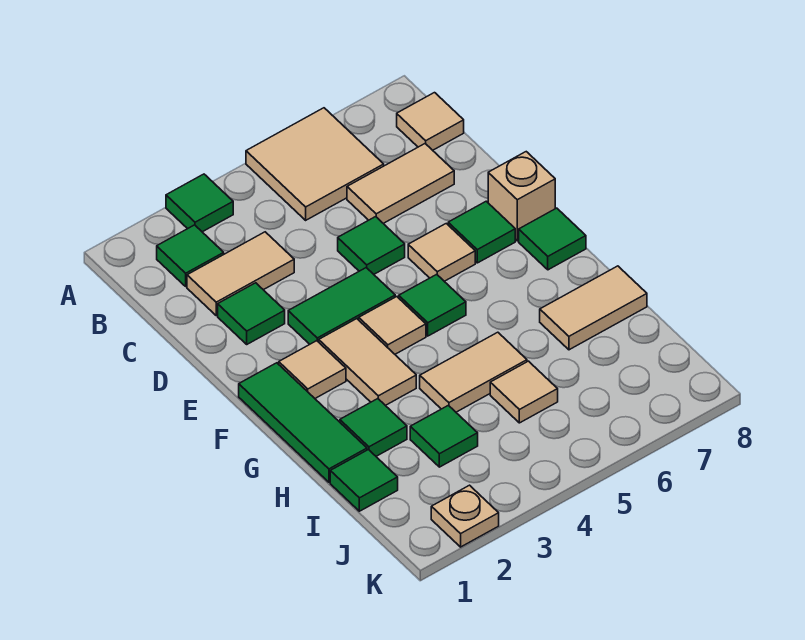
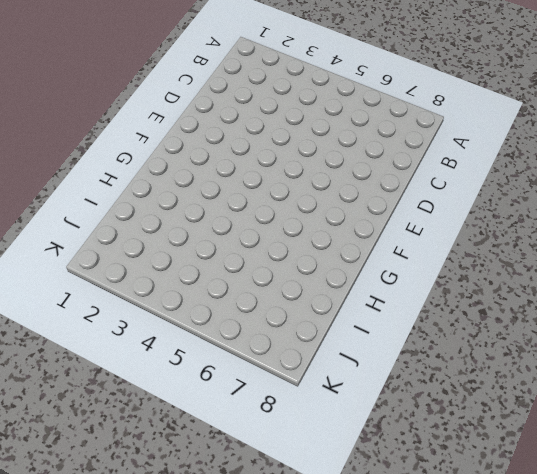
none -> green 1x1 tile [166,174,233,232]
none -> tan 2x2 tile [246,108,384,220]
none -> green 1x1 tile [157,225,224,286]

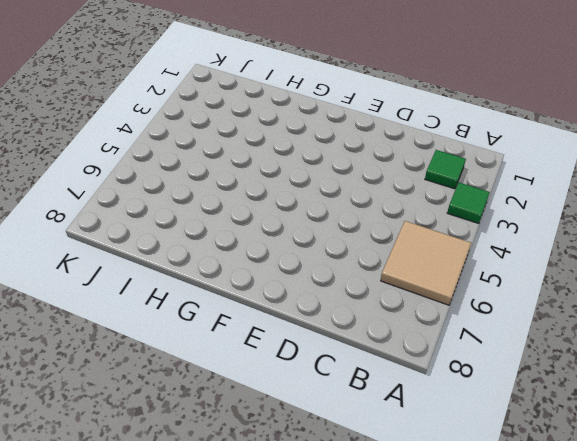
none -> tan 1x1 tile [397,93,464,150]
none -> tan 1x2 tile [187,232,294,315]
none -> tan 1x2 tile [347,144,454,223]

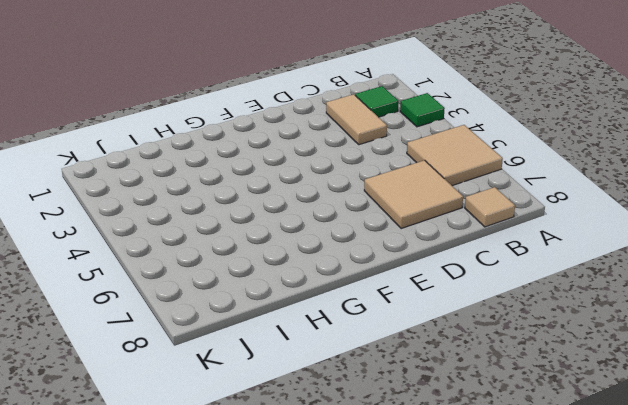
tan 2x2 tile [364,160,463,229] -> tan 1x2 tile [347,144,454,223]
none -> green 1x1 tile [218,283,285,344]
none -> green 1x1 tile [338,217,405,274]
none -> green 1x2 tile [288,268,395,344]

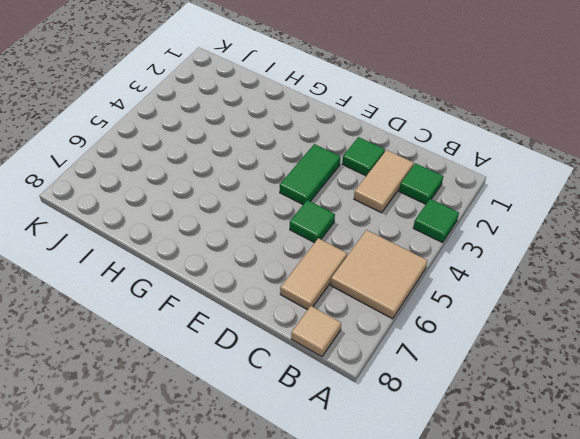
none -> tan 1x1 tile [408,224,475,281]
none -> green 1x1 tile [448,201,515,263]
none -> tan 1x1 brick [488,152,555,241]

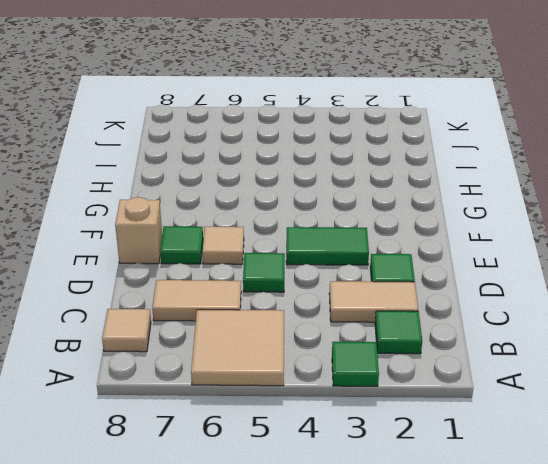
none -> green 1x3 tile [239,363,367,482]
none -> tan 1x1 tile [279,341,346,398]
none -> tan 1x2 tile [319,319,416,406]

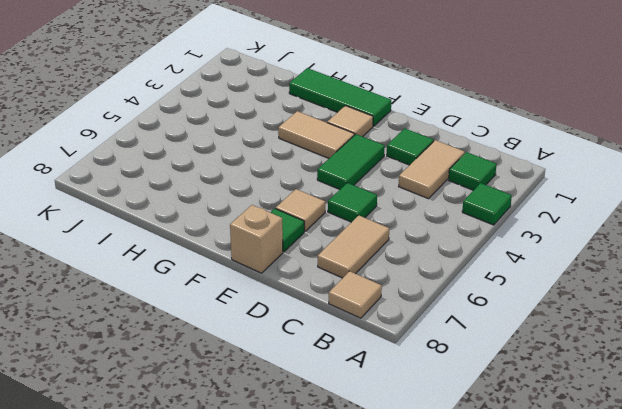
none -> tan 2x2 tile [246,108,384,220]
none -> tan 1x1 tile [359,297,426,354]
none -> green 1x1 tile [399,274,466,336]

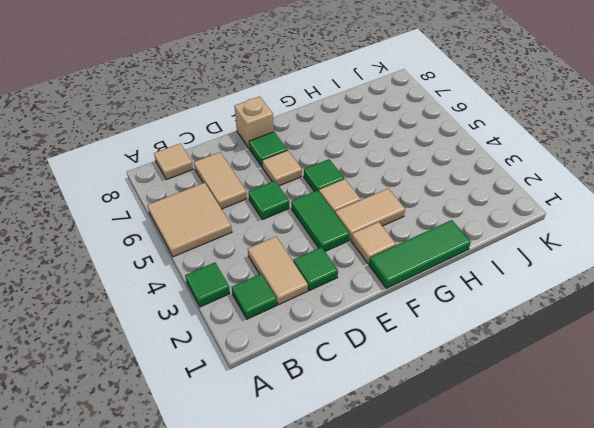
none -> green 1x1 tile [519,208,586,270]
none -> green 1x1 tile [340,399,407,456]
none -> tan 1x2 tile [420,332,527,412]

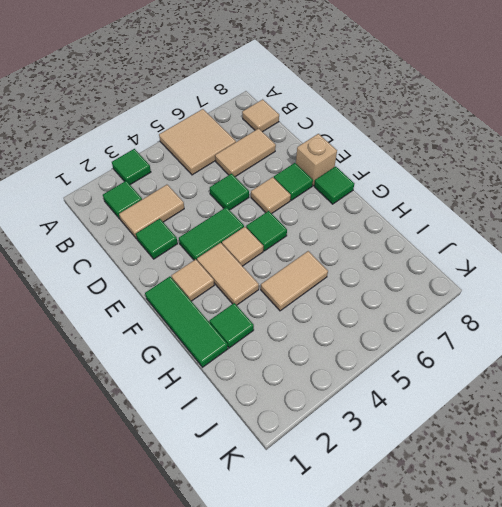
none -> tan 1x2 tile [540,266,647,350]
none -> green 1x1 tile [330,450,398,511]
none -> green 1x1 tile [410,405,478,467]

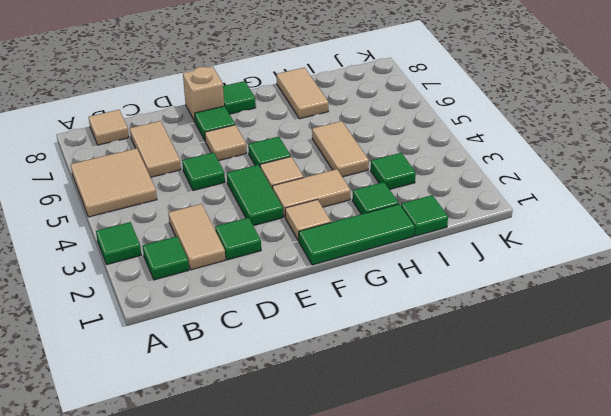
none -> tan 1x1 tile [490,361,558,423]
none -> tan 1x1 plate [431,485,499,547]

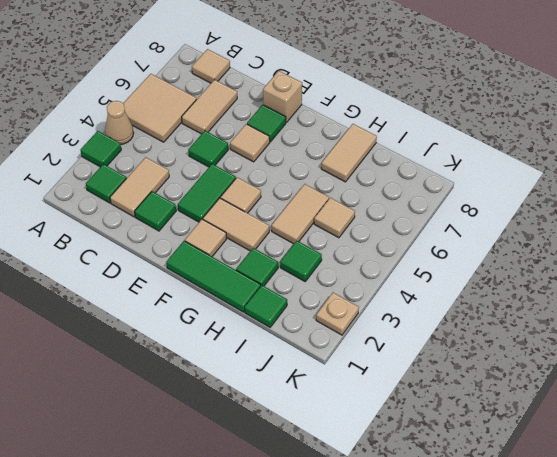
tan 1x1 cone [105,101,133,144] -> none
none -> green 1x1 tile [399,274,466,336]
none -> green 1x1 tile [519,208,586,270]

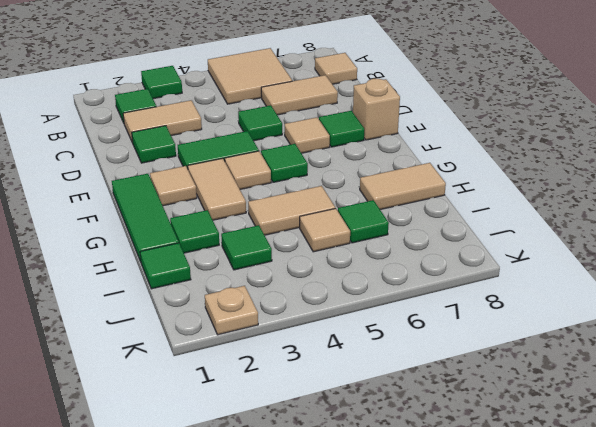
green 1x1 tile [338,200,389,243] -> green 1x1 tile moved to [519,208,586,270]

